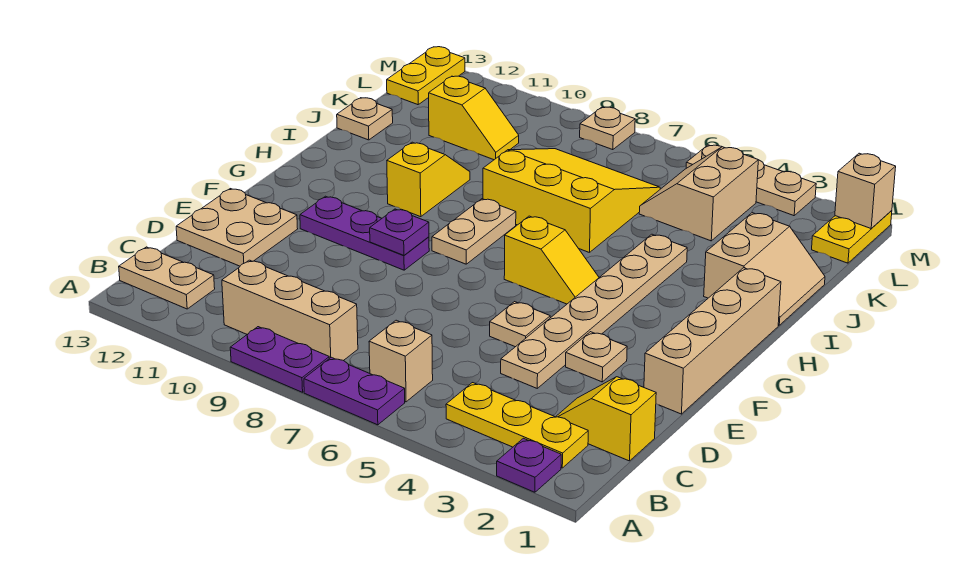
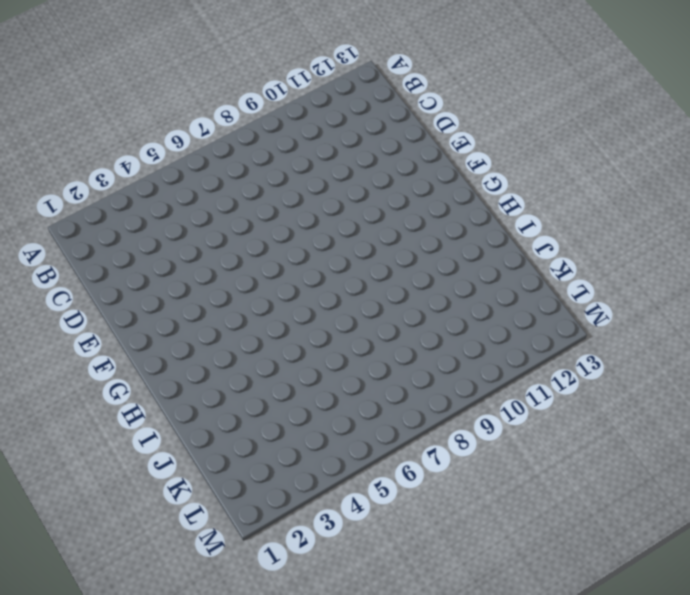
none -> purple 1x1 plate [497,438,561,492]
none -> purple 1x2 plate [304,357,405,425]
none -> purple 1x2 plate [230,327,329,392]

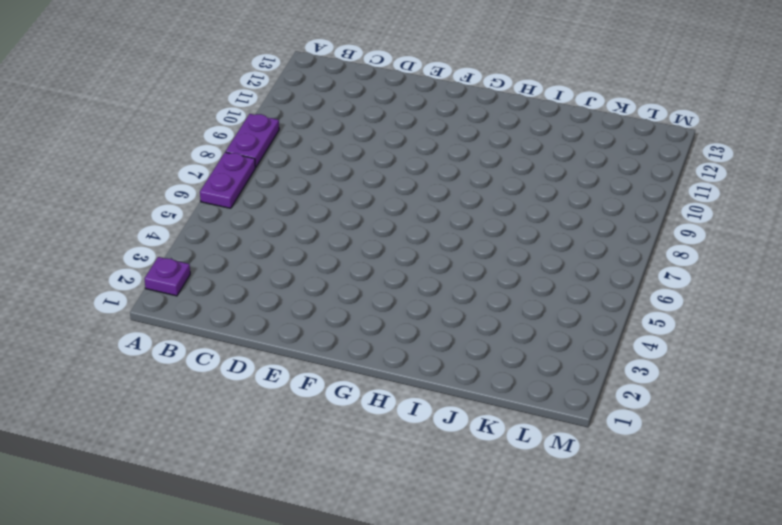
none -> yellow 1x3 plate [446,383,588,468]
none -> tan 1x1 brick [369,320,433,402]
none -> tan 1x3 brick [222,260,358,361]

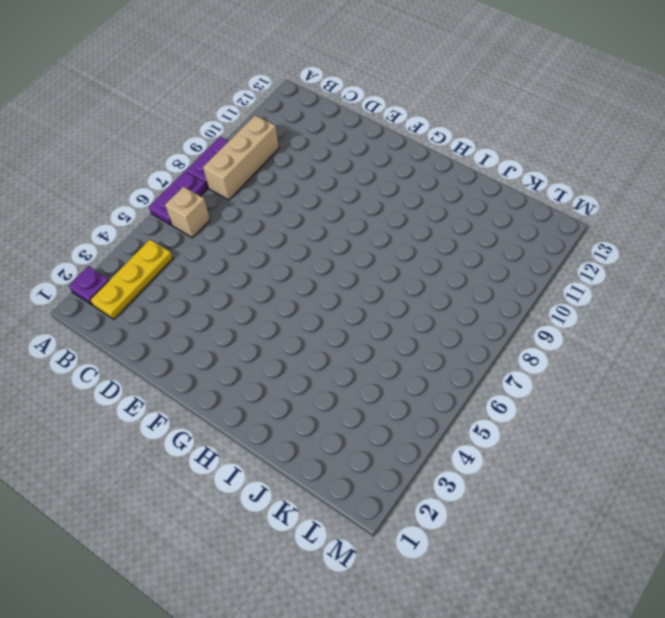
none -> tan 1x2 plate [119,247,215,309]
none -> yellow 1x2 slope [556,377,656,461]
none -> tan 1x6 plate [501,234,687,388]

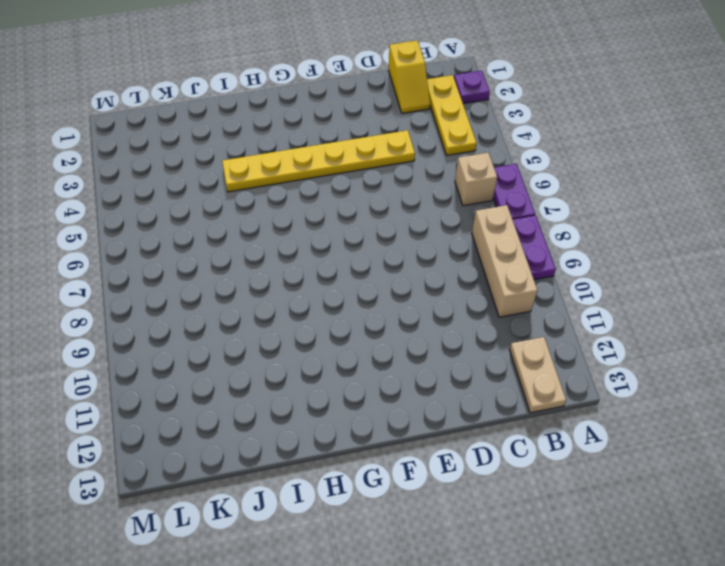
yellow 1x6 plate [222,130,415,192] -> tan 1x6 plate [501,234,687,388]
none -> tan 2x2 plate [176,189,298,266]
none -> tan 1x4 brick [644,268,781,414]
none -> tan 1x1 plate [566,332,627,382]

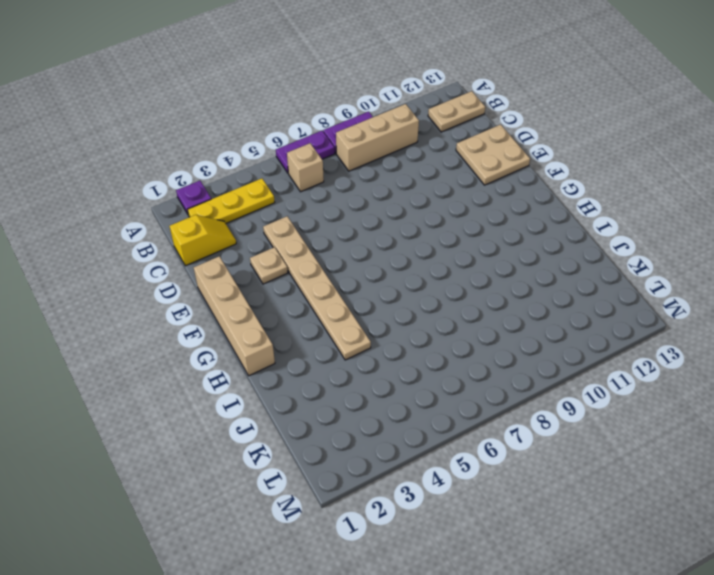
none -> tan 1x1 plate [490,302,550,347]
none -> purple 1x3 plate [300,196,429,270]
none -> yellow 1x2 slope [504,216,599,304]

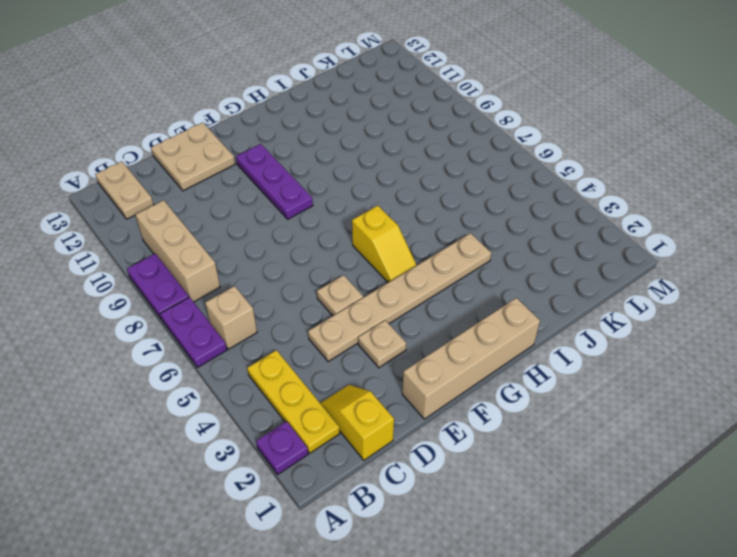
none -> tan 1x2 plate [432,199,516,264]
none -> yellow 1x2 slope [387,142,470,217]
none -> tan 2x2 slope [704,213,825,325]

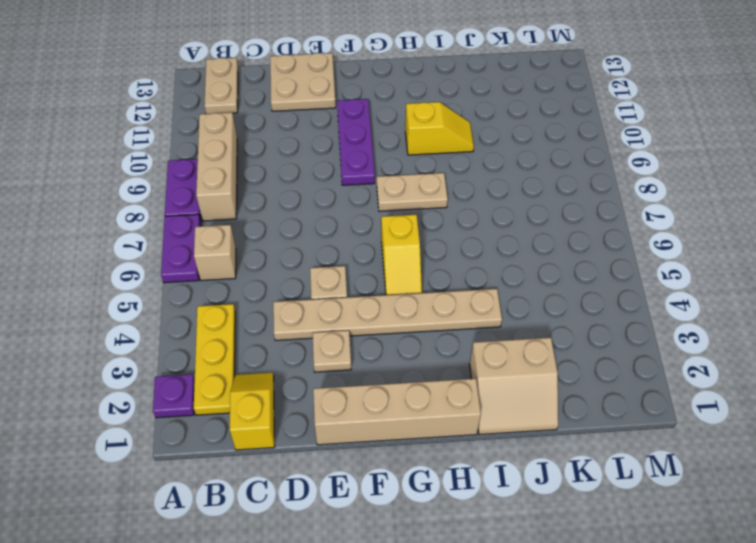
none -> yellow 3x3 slope [483,149,660,253]
none -> tan 1x1 plate [337,98,393,140]
none -> tan 2x2 slope [639,147,758,241]

